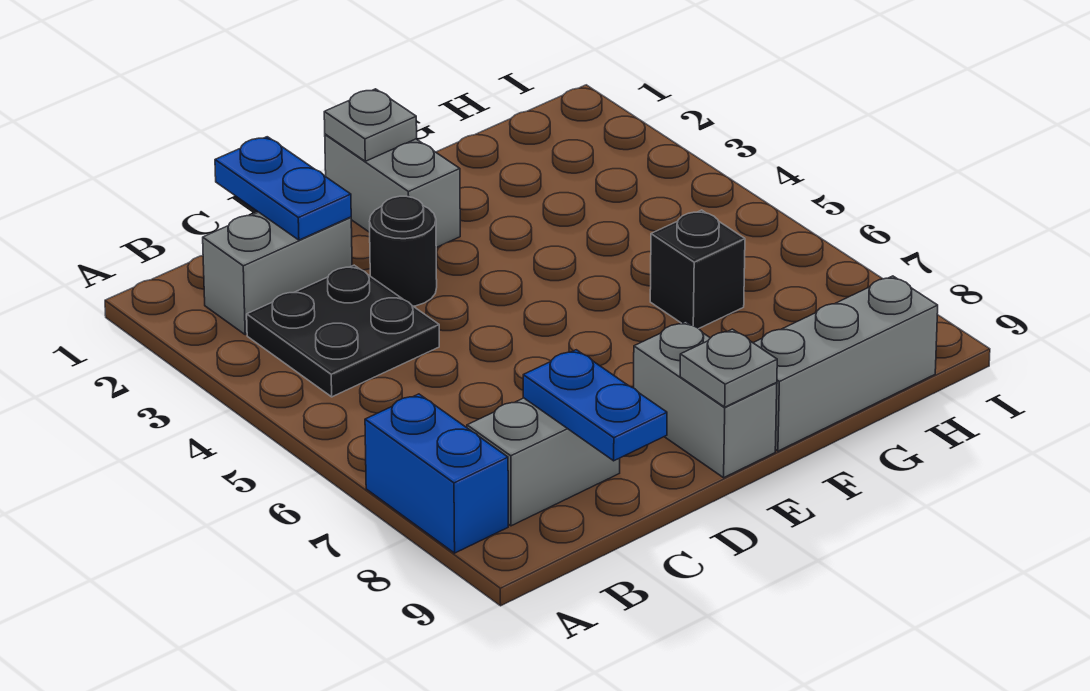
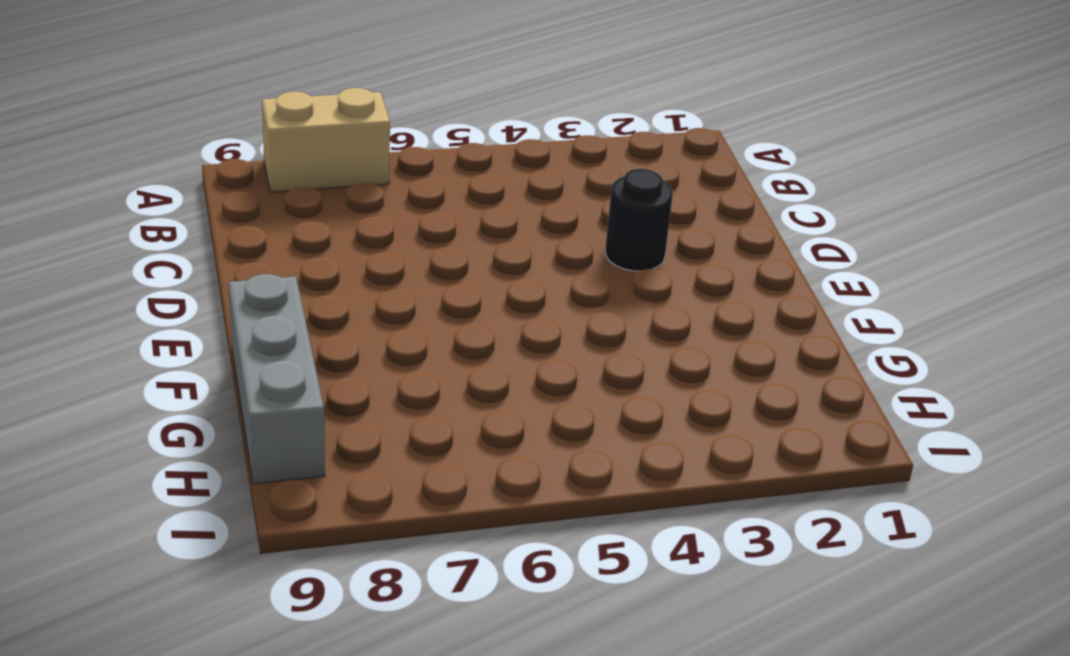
tan 1x2 brick [262,88,390,192] -> blue 1x2 brick [365,394,508,553]
none -> grey 1x2 brick [203,212,352,335]
none -> black 2x2 plate [247,265,439,397]
none -> grey 1x2 brick [467,398,620,526]

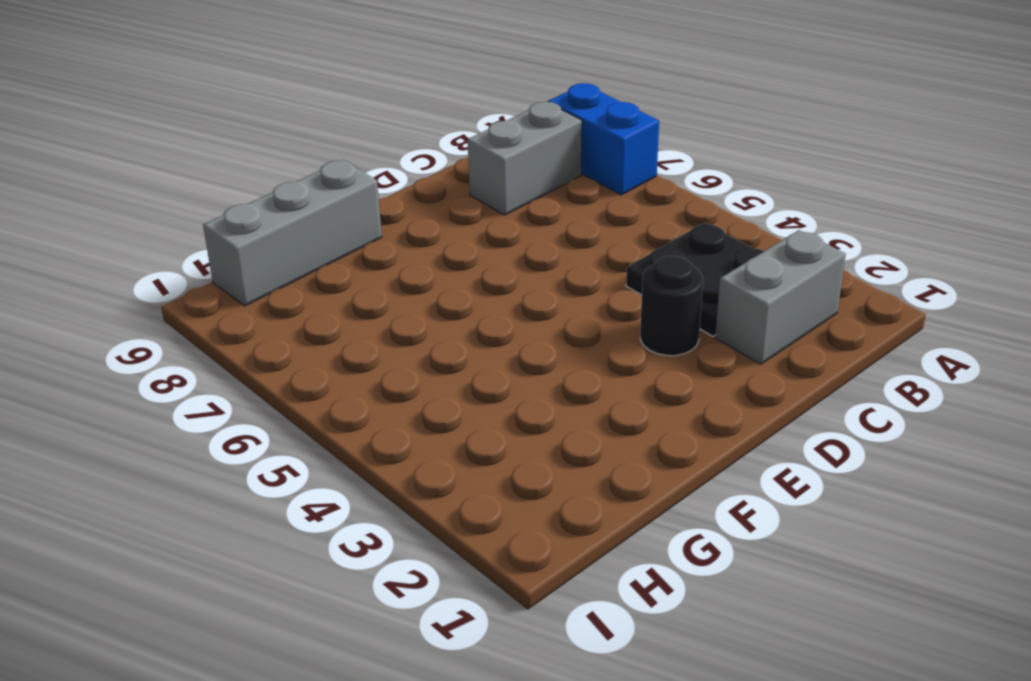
none -> grey 1x2 brick [325,134,460,248]
none -> grey 1x2 brick [634,321,777,478]
none -> black 1x1 brick [650,210,745,328]

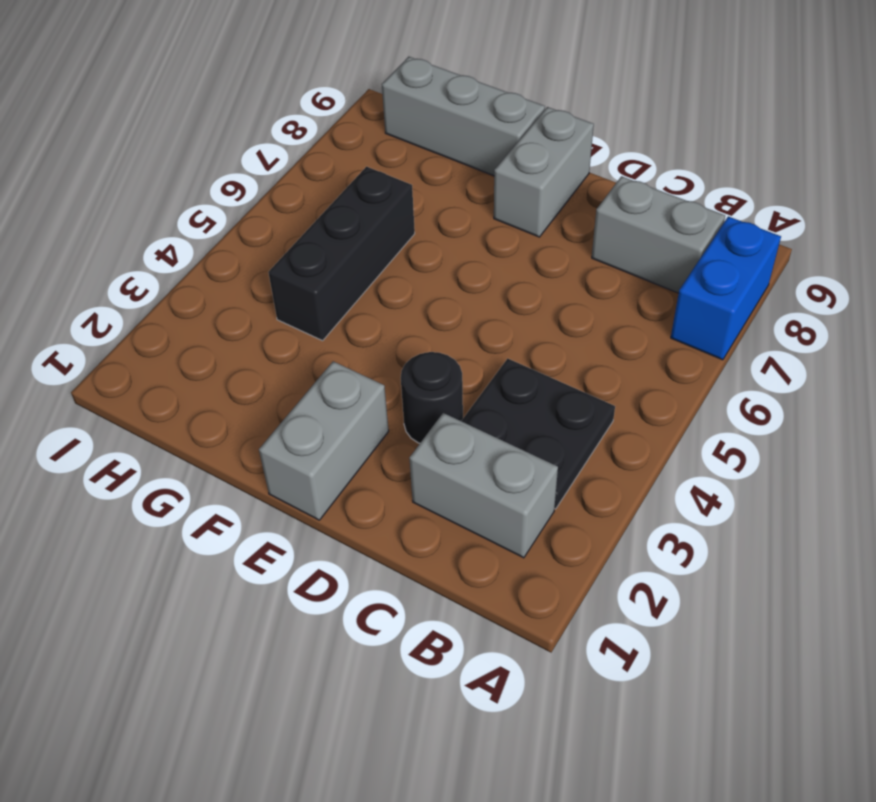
black 1x3 brick [268,167,415,341] -> black 1x1 brick [650,210,745,328]
none -> blue 1x2 plate [215,137,351,240]
none -> blue 1x2 plate [523,350,667,461]
none -> grey 1x1 plate [324,89,417,161]

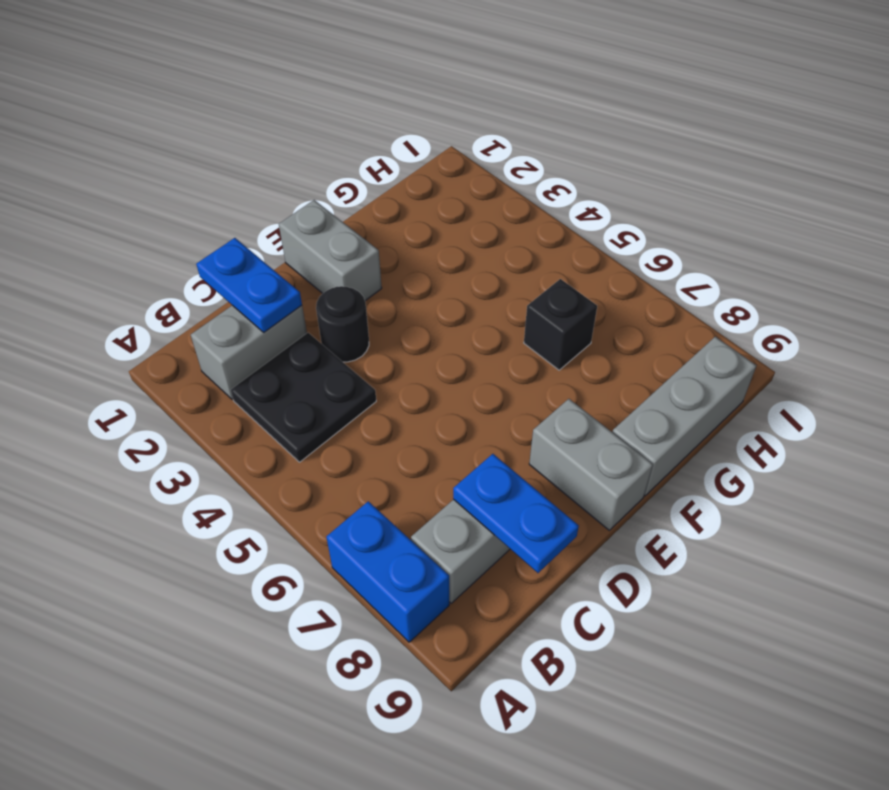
none -> grey 1x1 plate [324,89,417,161]
none -> grey 1x1 plate [680,329,777,407]

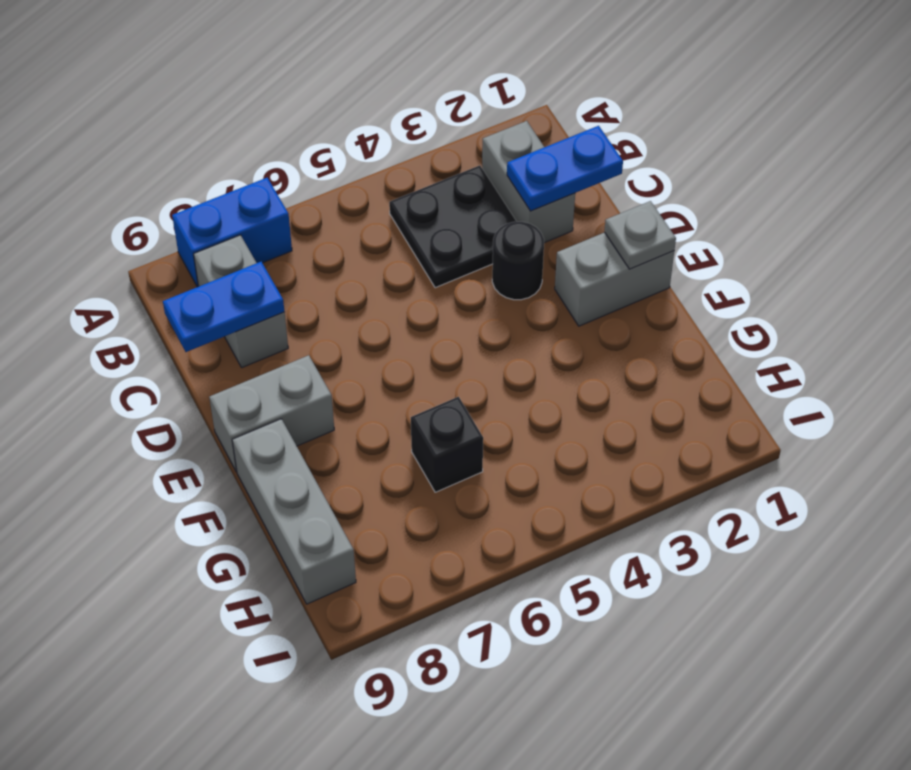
none -> grey 1x1 plate [680,329,777,407]

